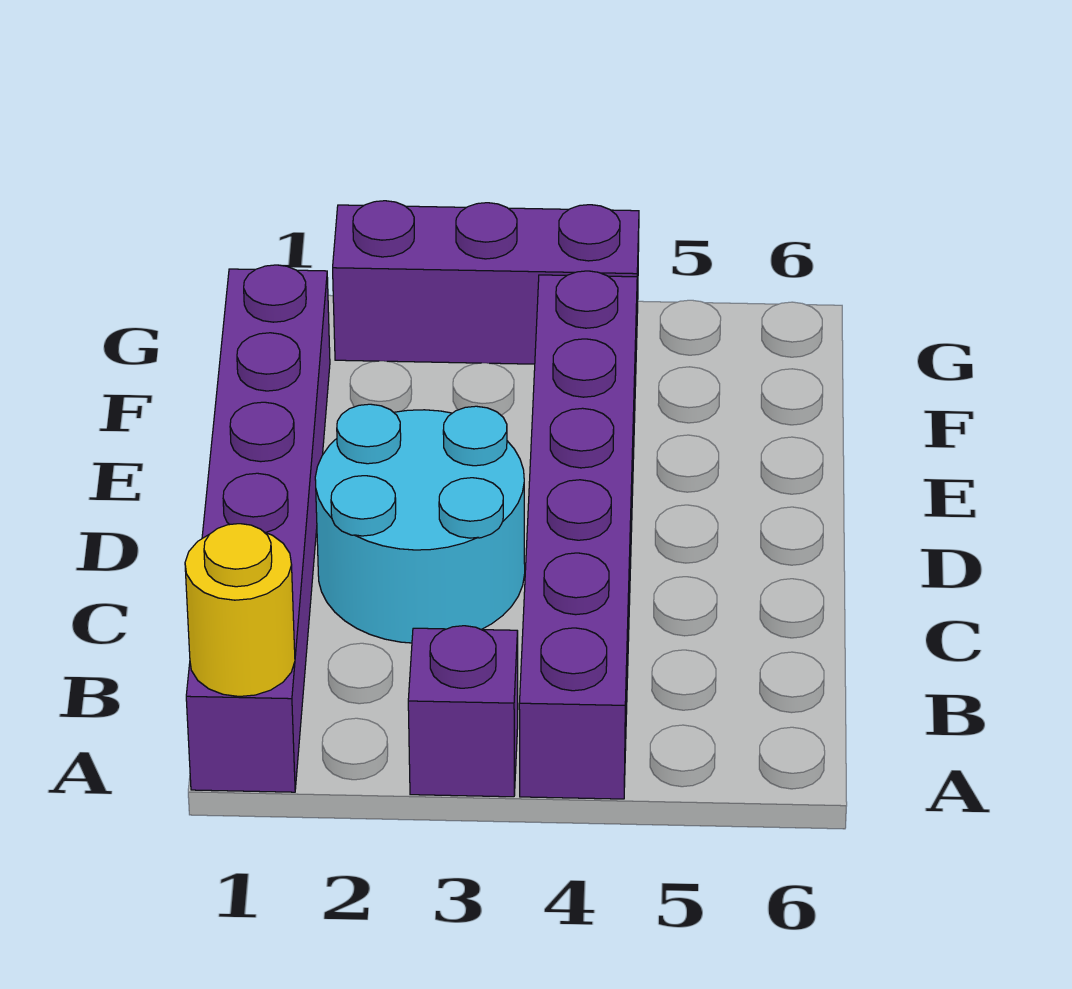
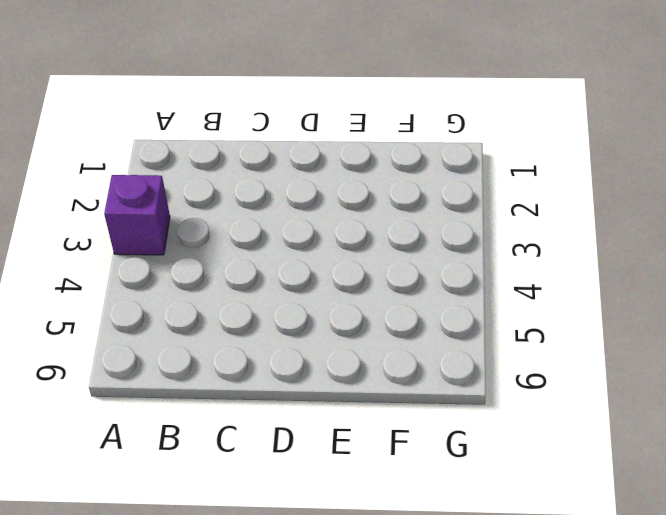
none -> purple 1x6 brick [186,265,330,792]
none -> purple 1x6 brick [519,271,637,799]

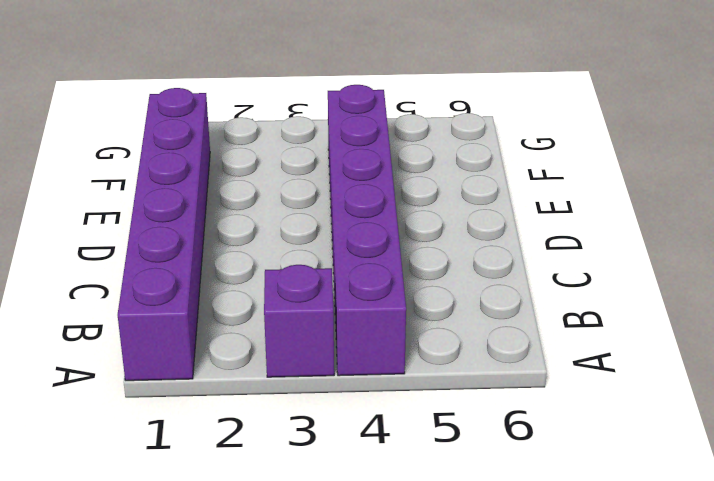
none -> cyan 2x2 round brick [315,404,525,643]
none -> purple 1x3 brick [333,201,639,364]

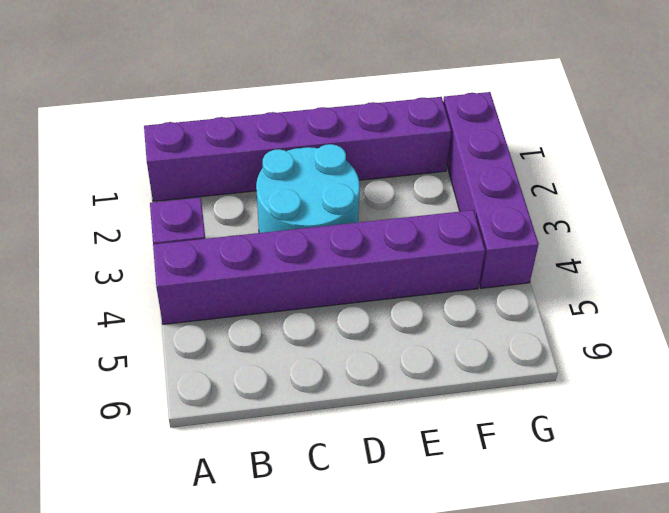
purple 1x4 brick [443,92,539,288] -> purple 1x3 brick [333,201,639,364]
none -> yellow 1x1 round brick [185,524,295,697]

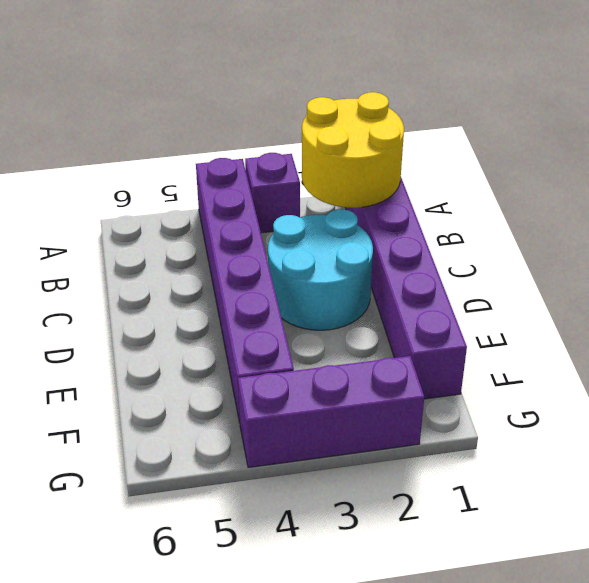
yellow 2x2 round brick [302,92,404,208] -> yellow 1x1 round brick [185,524,295,697]

